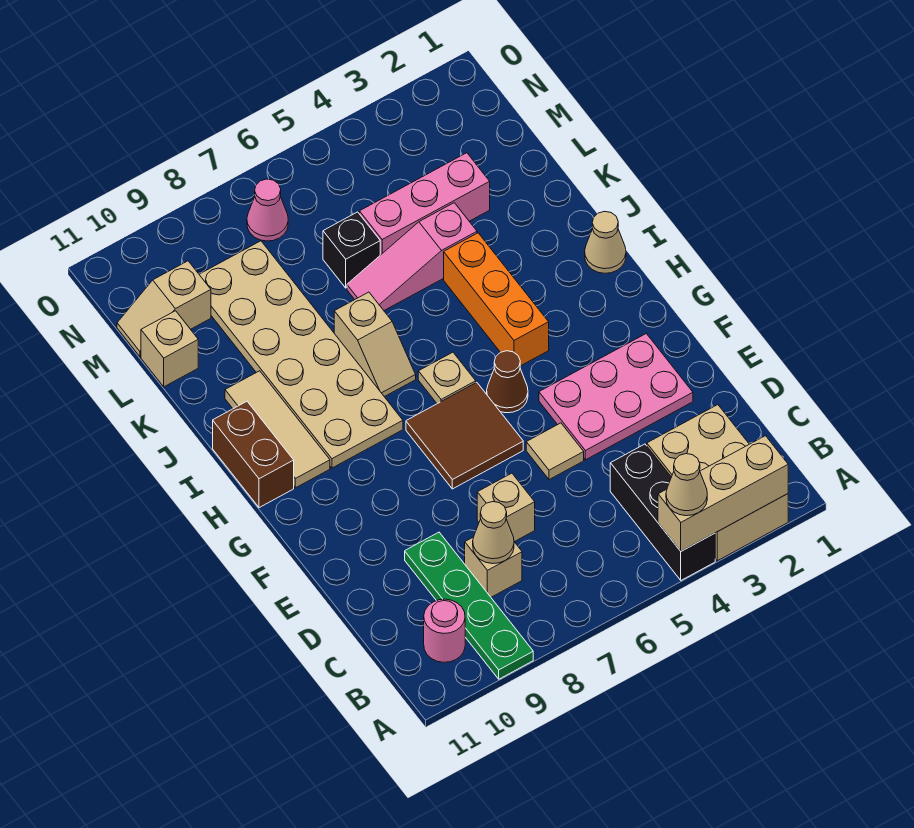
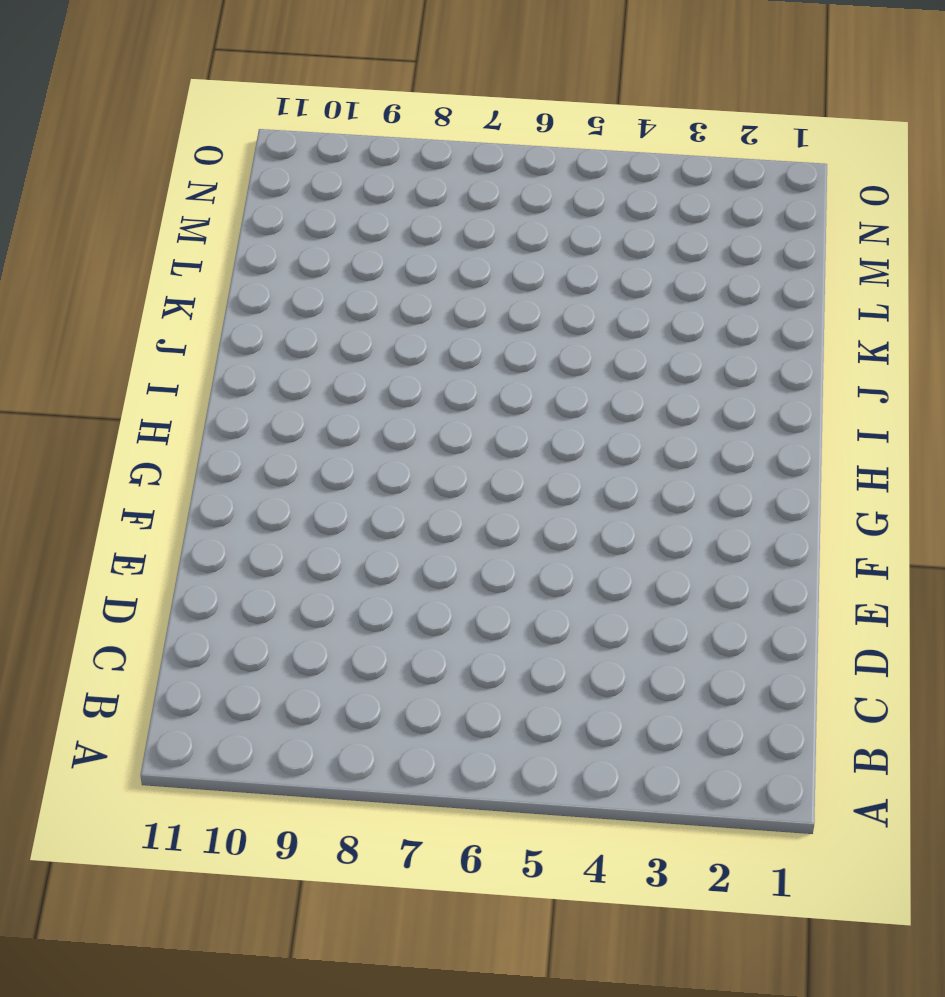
none -> tan 2x3 brick [647,405,788,561]
none -> black 1x3 brick [610,444,715,580]
none -> green 1x4 plate [405,532,533,679]

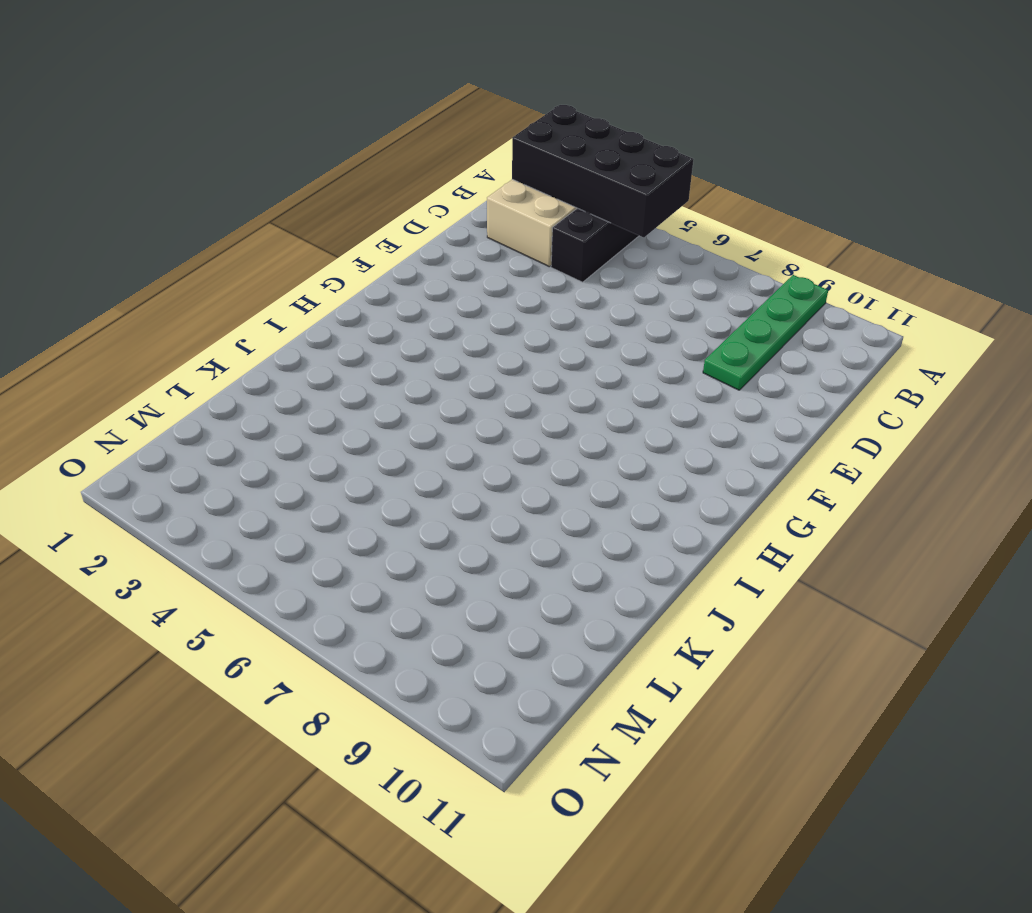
black 2x4 brick [512,105,694,237] -> tan 1x3 brick [658,436,788,551]
none -> pink 1x1 round brick [424,599,465,662]
none -> tan 1x1 brick [465,537,522,597]
none -> tan 1x1 brick [477,473,535,542]

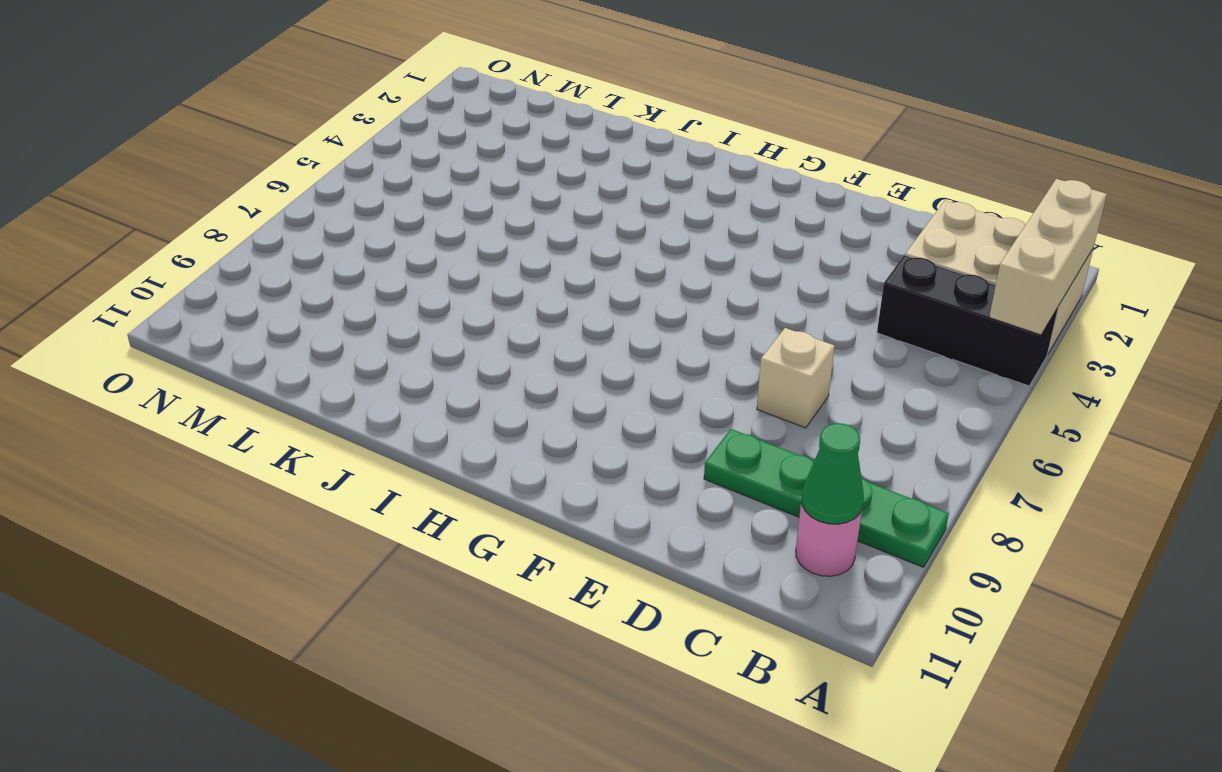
green 1x1 cone [802,423,864,524] -> none
none -> tan 1x1 brick [465,537,522,597]
none -> pink 2x3 plate [539,334,693,460]
none -> tan 1x1 tile [526,423,584,480]

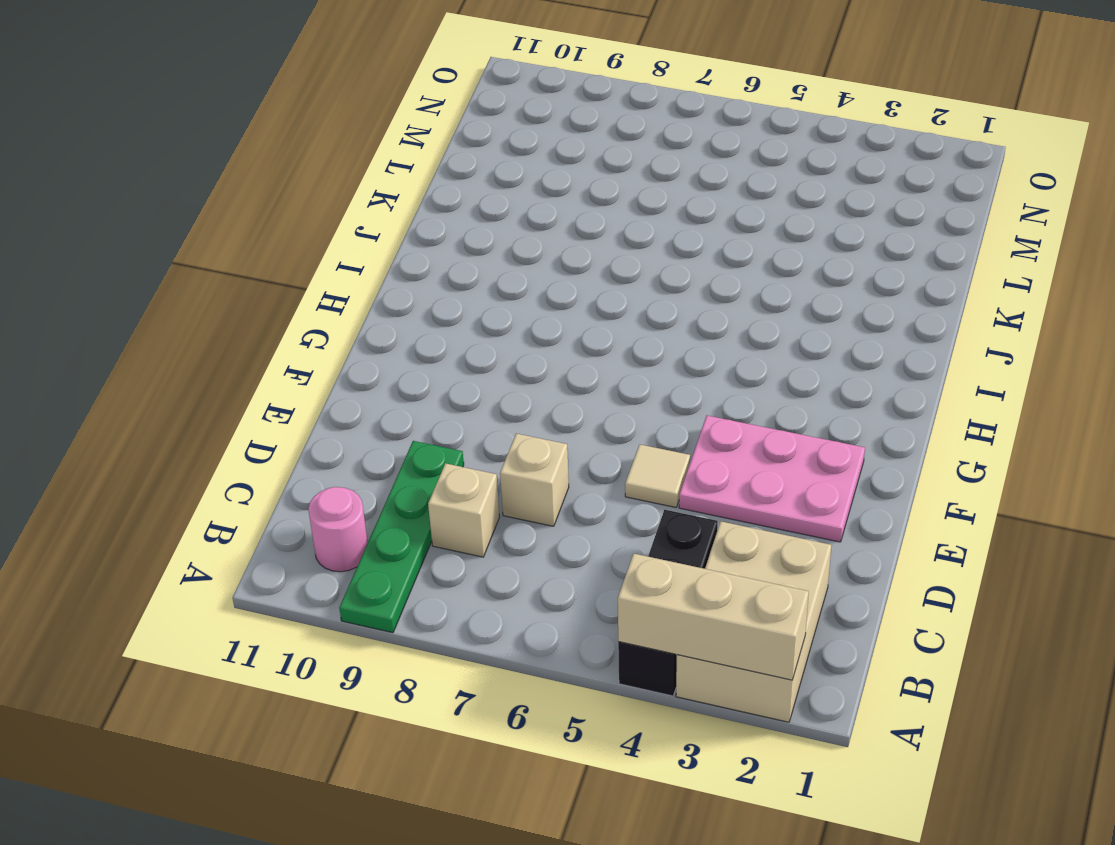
none -> brown 2x2 tile [406,382,523,489]
none -> brown 1x1 cone [487,351,528,413]
none -> orange 1x3 brick [444,233,549,366]

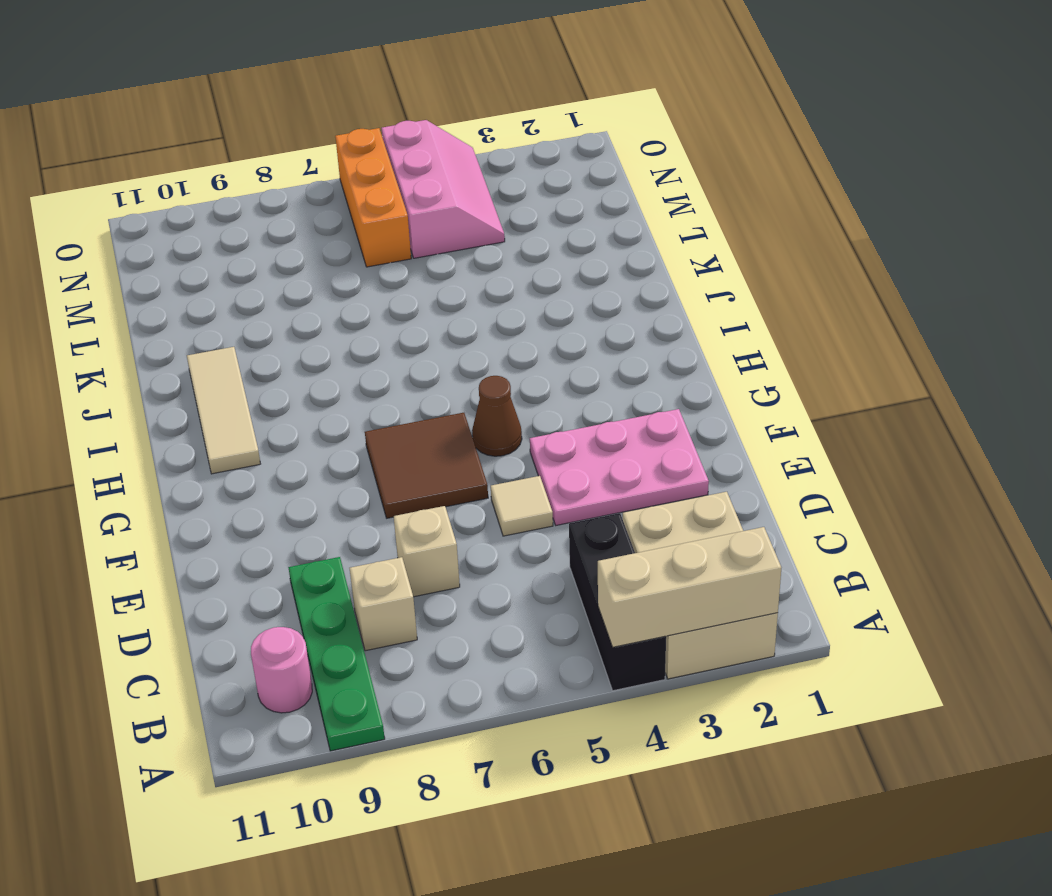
pink 2x3 slope [382,120,505,258] -> none
orange 1x3 brick [335,128,411,267] -> orange 1x3 brick moved to [444,233,549,366]
none -> tan 1x1 plate [418,352,476,404]
none -> tan 2x6 plate [199,241,403,468]
none -> brown 1x2 brick [213,402,294,508]

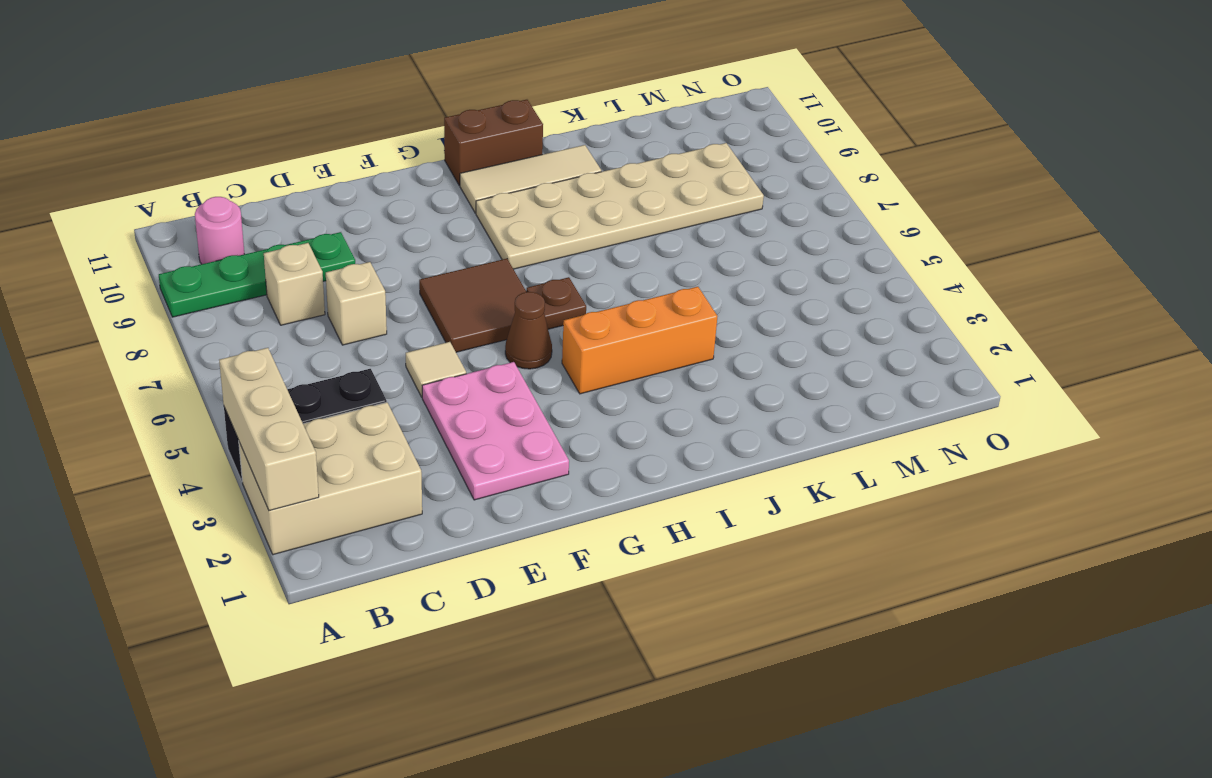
brown 1x1 plate [526,277,586,329] -> tan 1x1 plate [418,352,476,404]
none -> tan 1x1 cone [585,211,626,273]
none -> tan 1x2 slope [334,292,416,397]
none -> pink 1x3 slope [347,203,477,310]

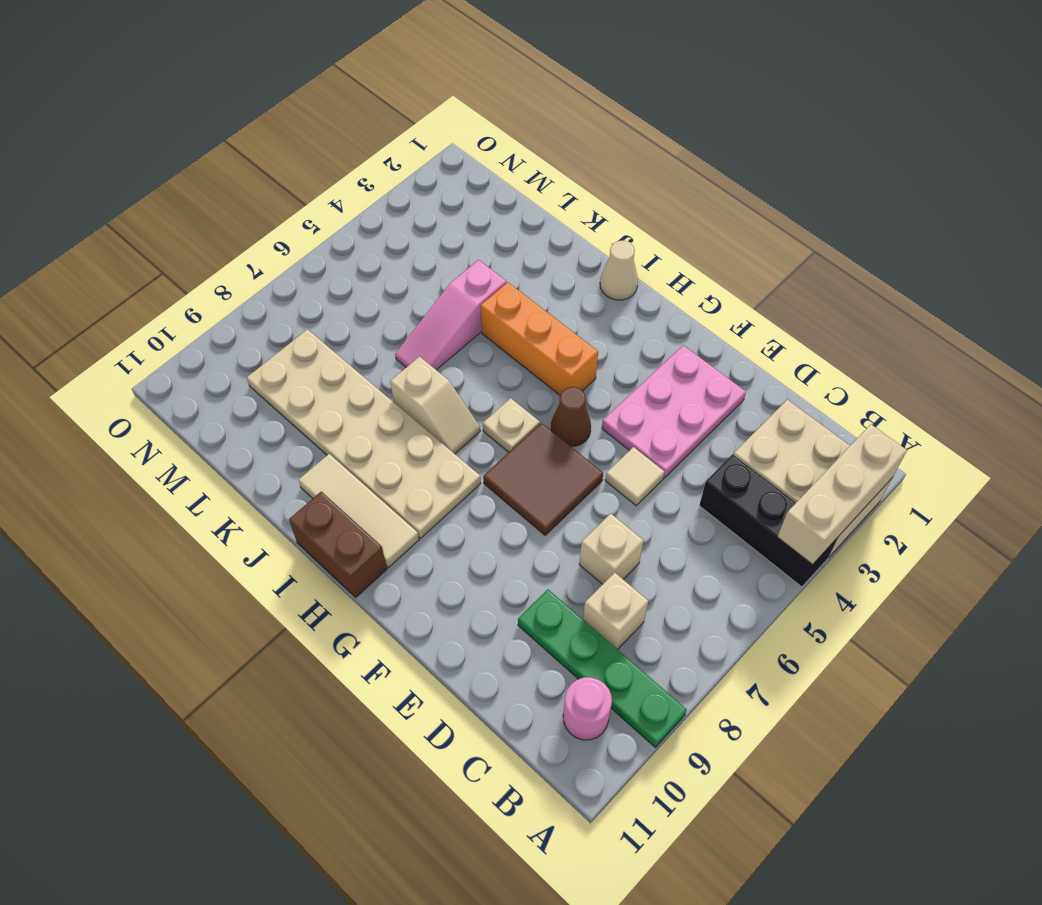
none -> pink 1x3 brick [359,153,490,255]
none -> black 1x1 brick [323,212,380,288]
none -> tan 1x1 brick [141,311,198,387]

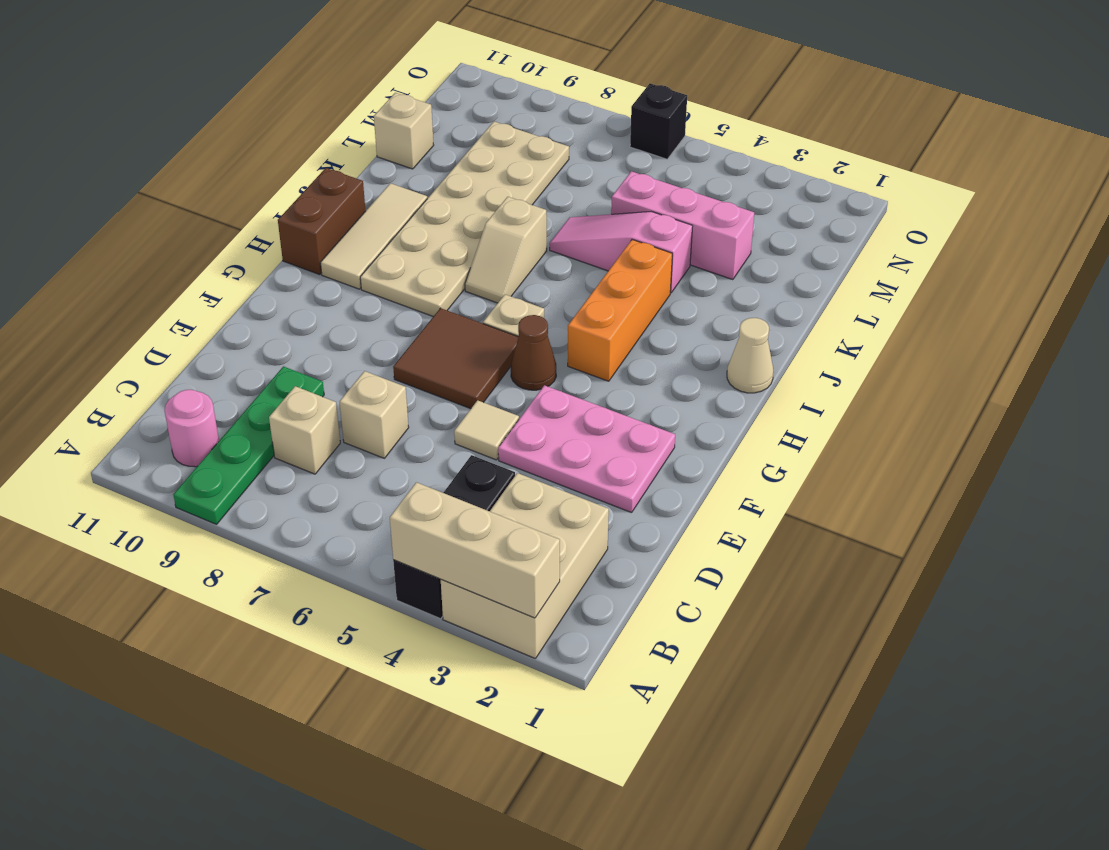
black 1x1 brick [630,83,687,159] -> black 1x1 brick moved to [323,212,380,288]
none -> tan 1x2 slope [117,261,211,357]
none -> pink 1x1 cone [247,179,288,241]
none -> tan 1x1 cone [473,502,514,564]

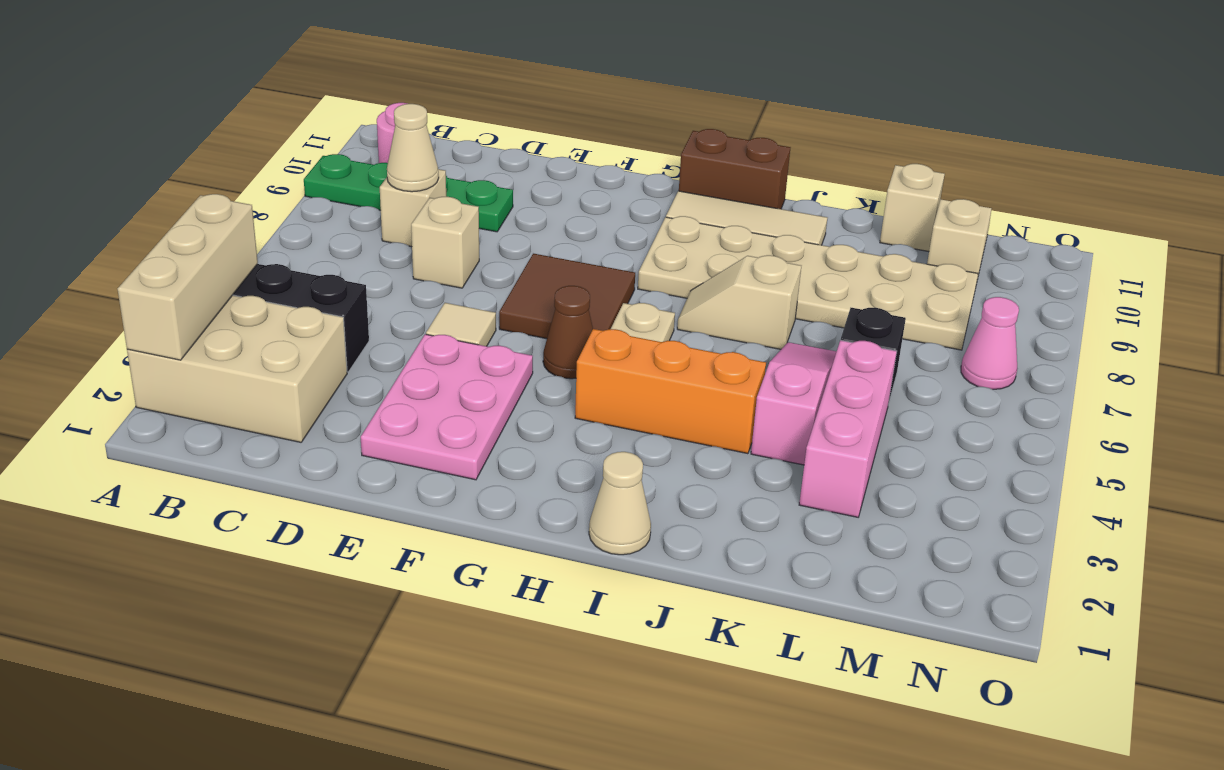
none -> tan 1x1 cone [666,454,707,516]

